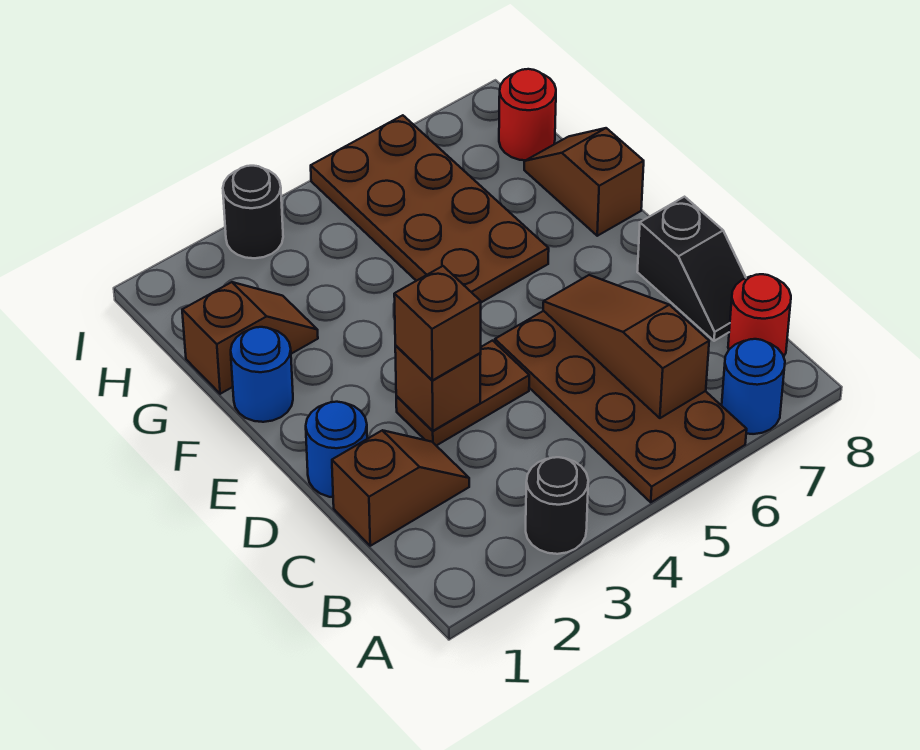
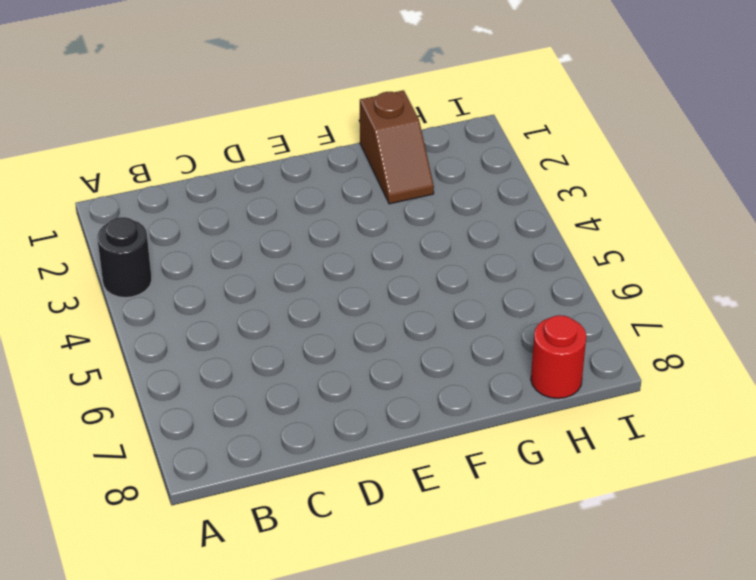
none -> brown 2x4 plate [495,311,747,502]
none -> blue 1x1 round brick [722,339,785,434]
none -> red 1x1 round brick [728,274,791,357]

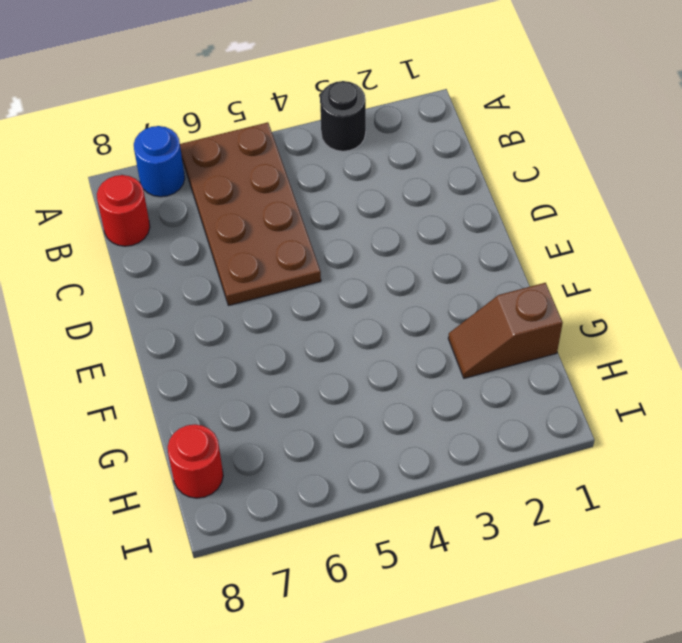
none -> brown 1x2 slope [332,430,469,546]
none -> black 1x2 slope [637,197,746,341]
none -> blue 1x1 round brick [306,402,367,497]

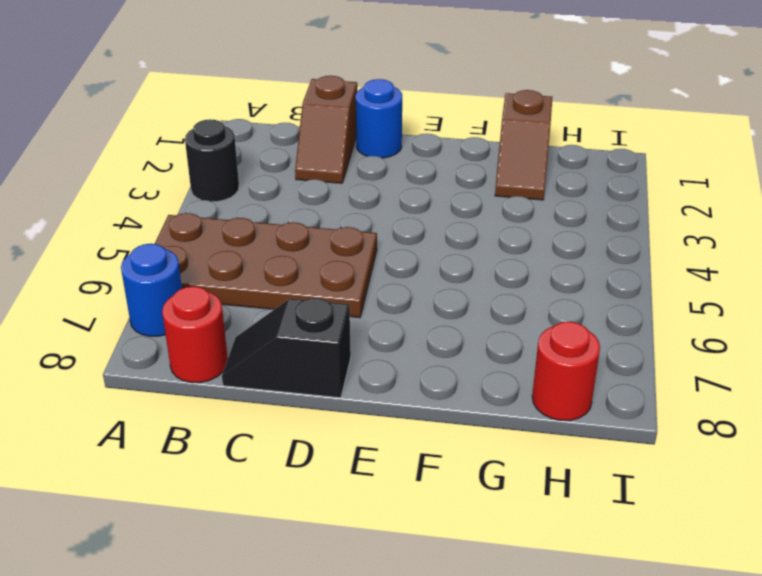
none -> brown 1x2 plate [396,341,529,446]
none -> blue 1x1 round brick [231,327,293,422]
none -> brown 2x4 plate [311,115,549,302]

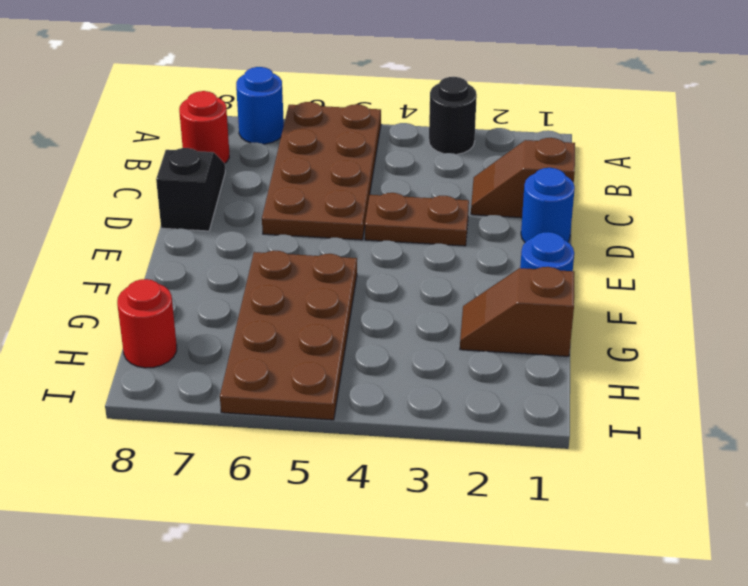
none -> brown 1x2 slope [524,128,644,236]
none -> black 1x1 round brick [223,166,283,258]
none -> brown 1x3 slope [543,275,709,418]

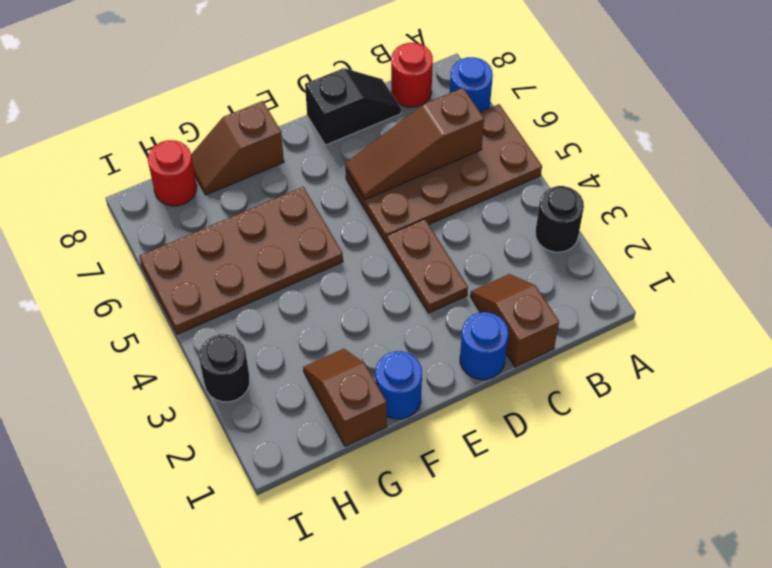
none -> brown 1x1 brick [395,346,481,431]
none -> brown 1x1 brick [394,266,481,380]

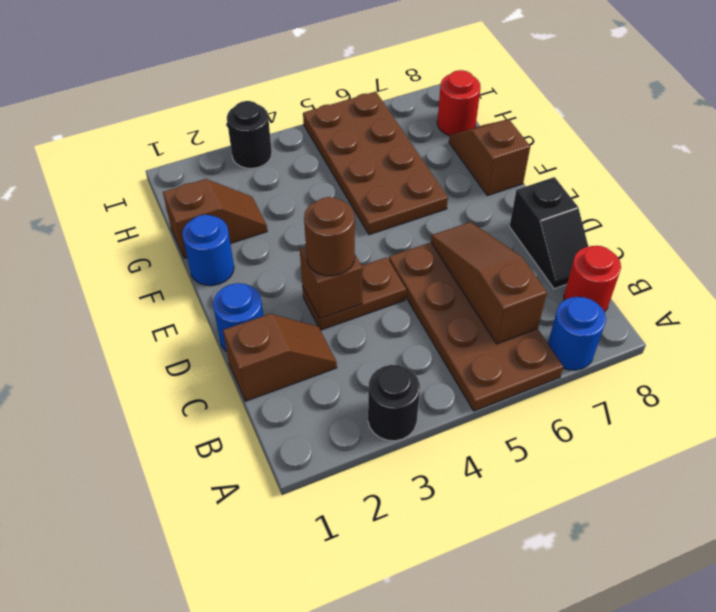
brown 1x1 round brick [304,197,355,276] -> brown 1x1 brick [394,266,481,380]

